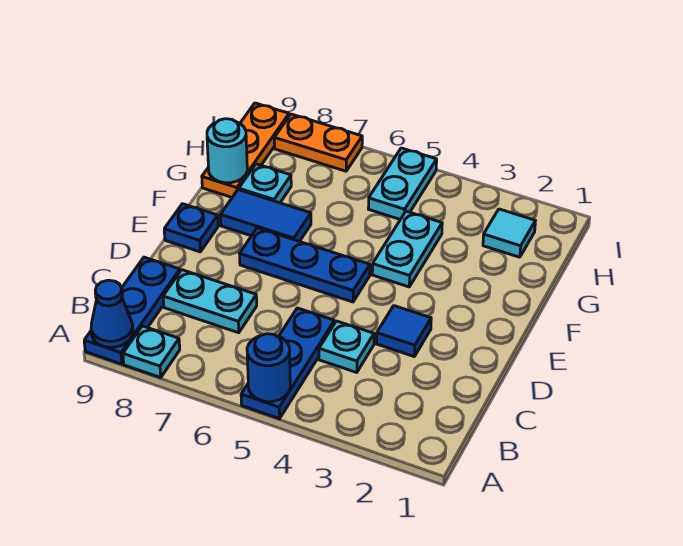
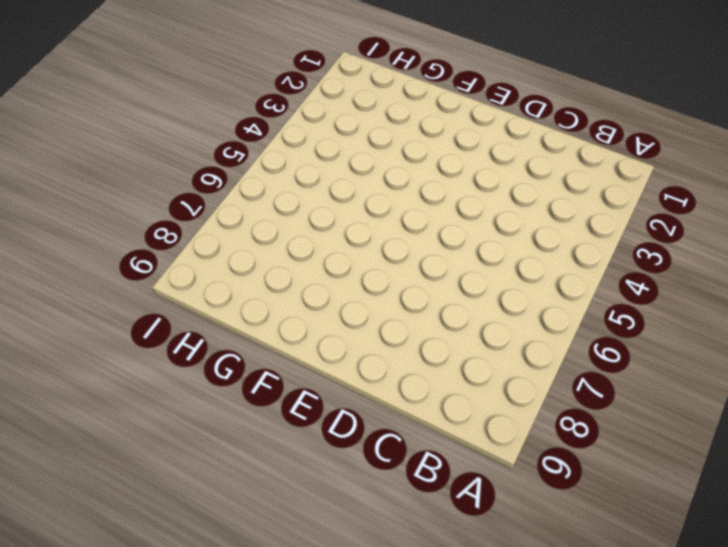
none -> blue 1x3 plate [241,308,334,419]
none -> cyan 1x1 plate [123,326,180,378]
none -> blue 1x3 plate [84,257,180,364]

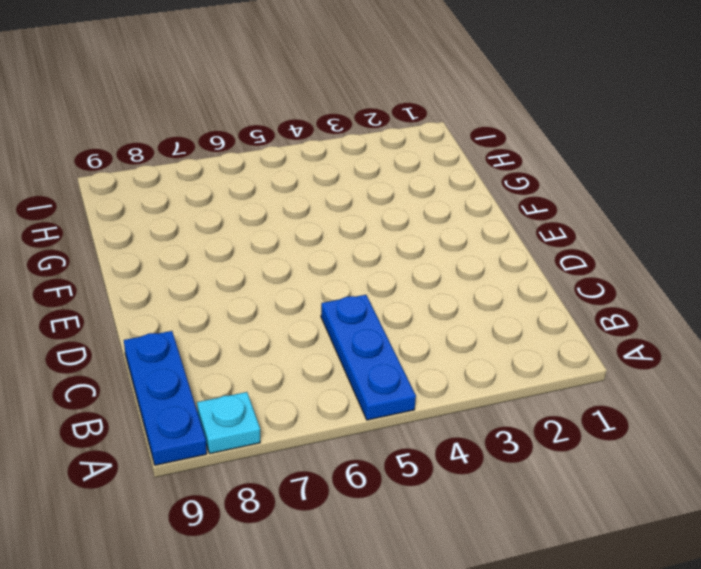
none -> cyan 1x1 plate [319,321,374,373]
none -> cyan 1x2 plate [163,270,257,333]
none -> blue 1x1 tile [377,306,431,357]

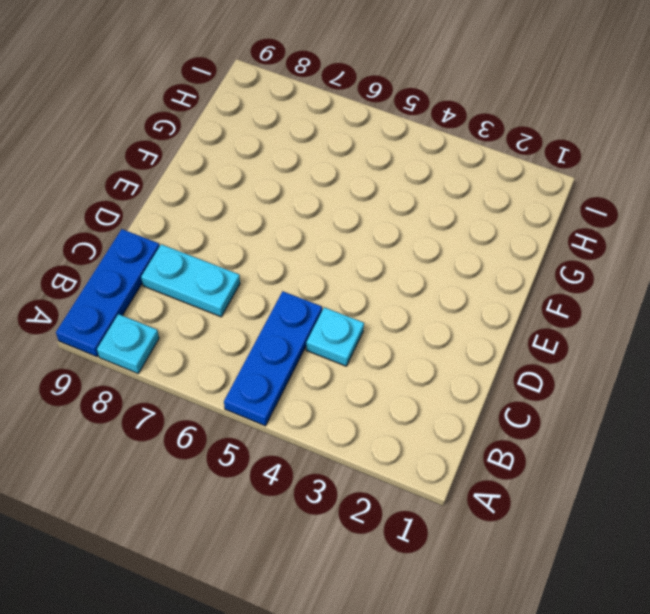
none -> blue 1x1 tile [377,306,431,357]
none -> blue 1x3 plate [240,228,370,302]
none -> blue 1x1 plate [164,204,218,252]

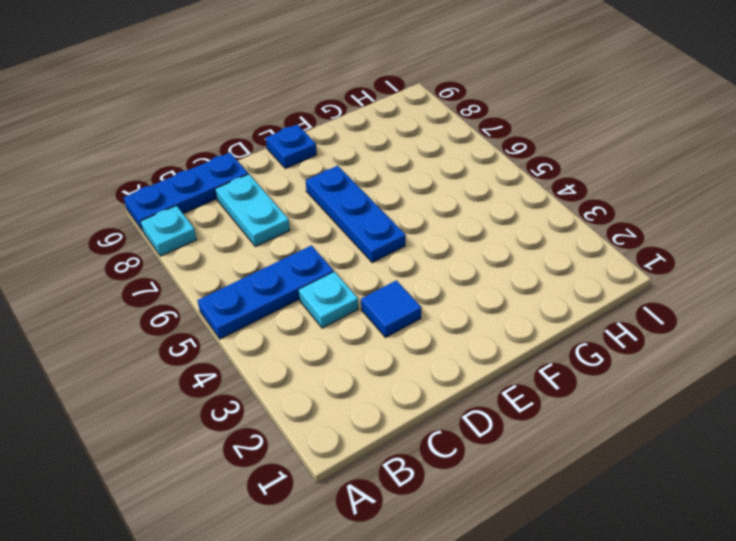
none -> cyan 1x2 plate [372,211,442,287]
none -> blue 1x2 tile [220,190,311,242]
none -> cyan 1x1 plate [239,164,291,203]

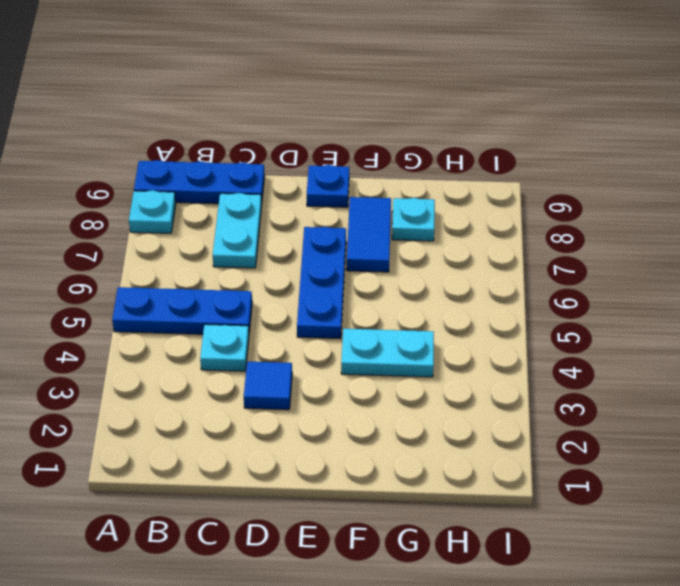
none -> orange 1x3 plate [202,103,289,197]
none -> cyan 1x1 tile [483,209,535,257]
none -> cyan 1x2 plate [368,148,437,219]

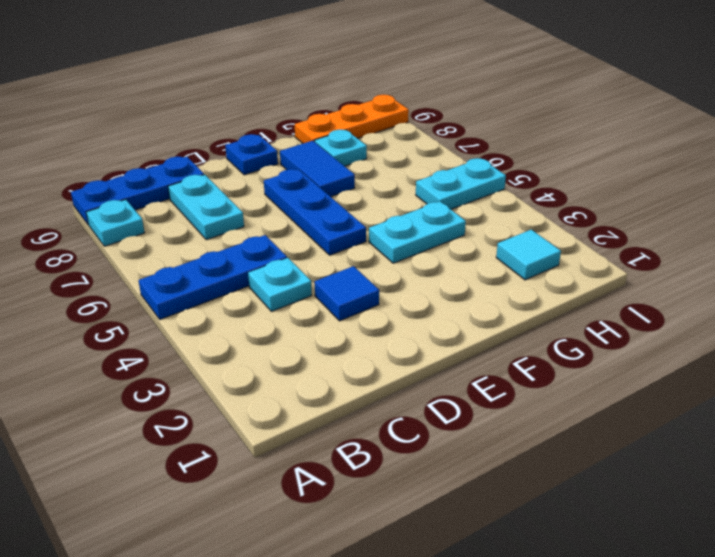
none -> orange 1x2 plate [274,114,362,171]
none -> blue 1x1 round brick [247,334,290,402]
none -> blue 1x1 cone [91,280,133,347]

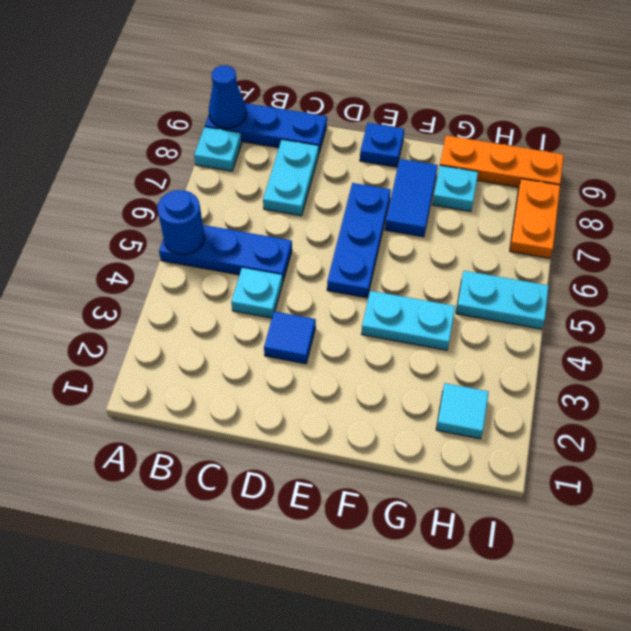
none -> cyan 1x1 round brick [207,119,247,183]

